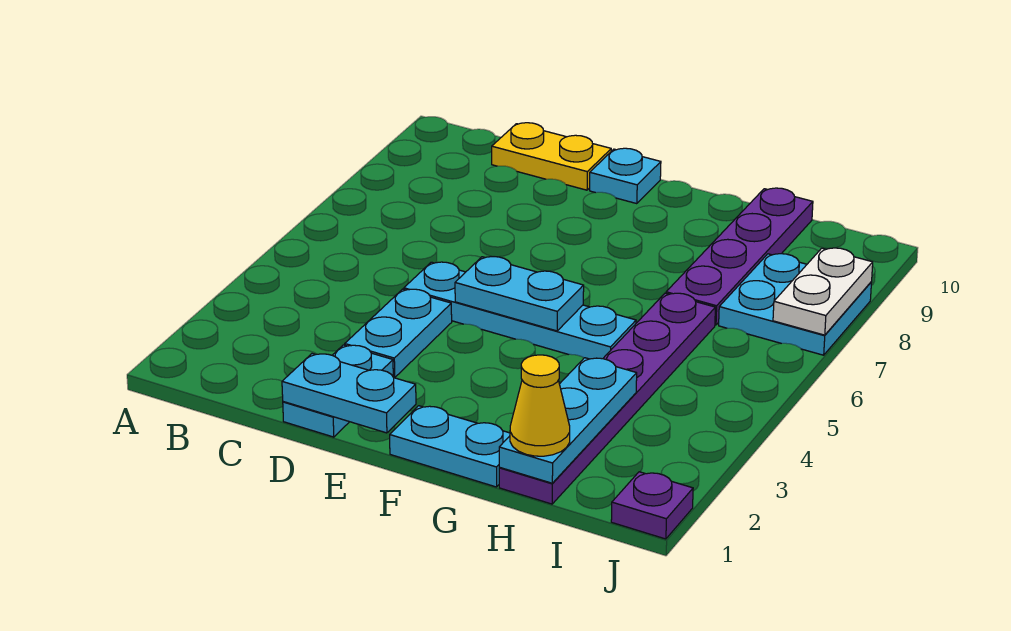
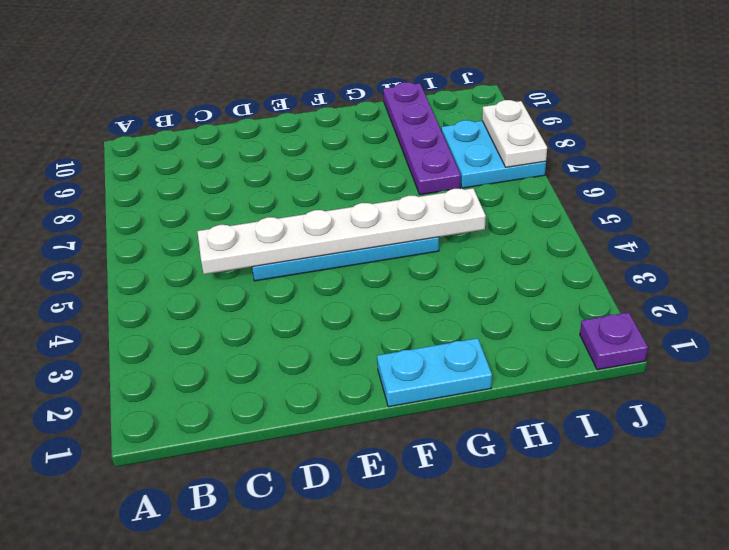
white 1x6 plate [197,188,486,274] -> cyan 1x2 plate [455,257,584,331]
none -> yellow 1x2 plate [492,123,611,190]
none -> cyan 1x2 plate [283,345,393,437]
none -> cyan 1x2 plate [345,289,452,378]

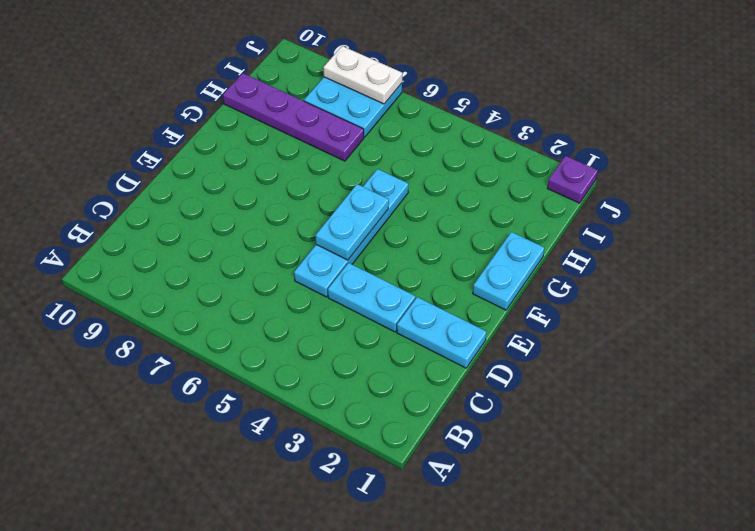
none -> yellow 1x2 plate [492,123,611,190]
none -> cyan 1x1 plate [590,148,661,204]
none -> purple 1x6 plate [499,293,715,504]

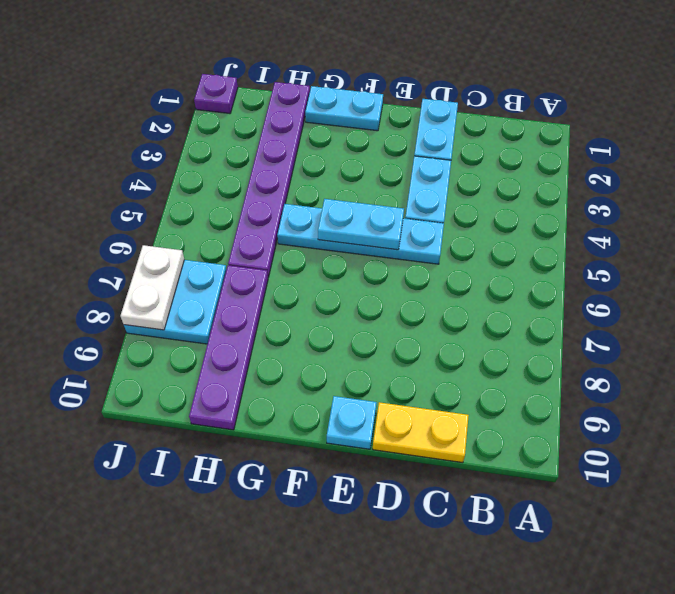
none -> cyan 1x2 plate [282,354,416,433]
none -> cyan 1x3 plate [499,358,637,483]
none -> yellow 1x1 cone [510,355,570,456]

